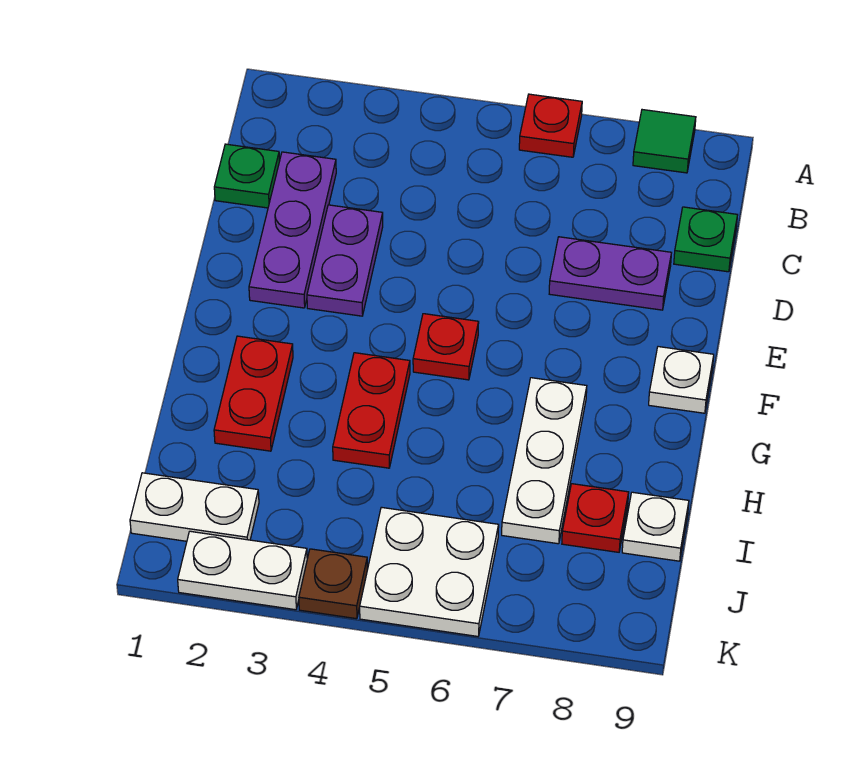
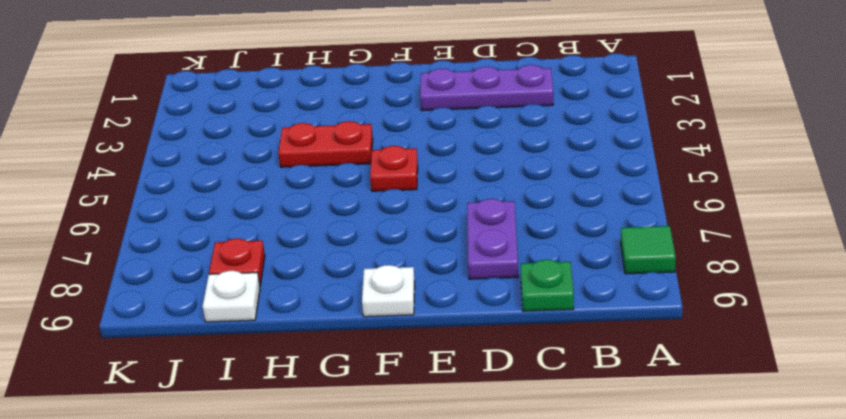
none -> red 1x1 plate [519,94,582,157]
none -> green 1x1 plate [214,144,280,208]
none -> purple 1x2 plate [307,205,383,316]

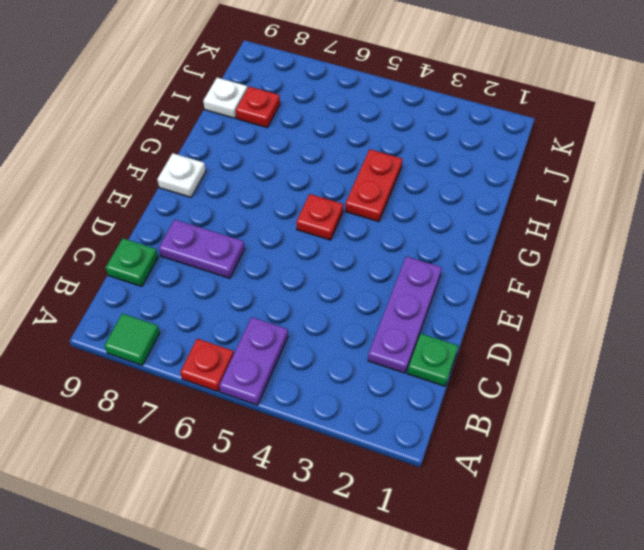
purple 1x2 plate [219,317,288,405] -> purple 1x2 plate moved to [307,205,383,316]
none -> red 1x2 plate [214,336,293,451]
none -> white 1x3 plate [502,378,587,544]
none -> white 1x2 plate [130,473,259,541]

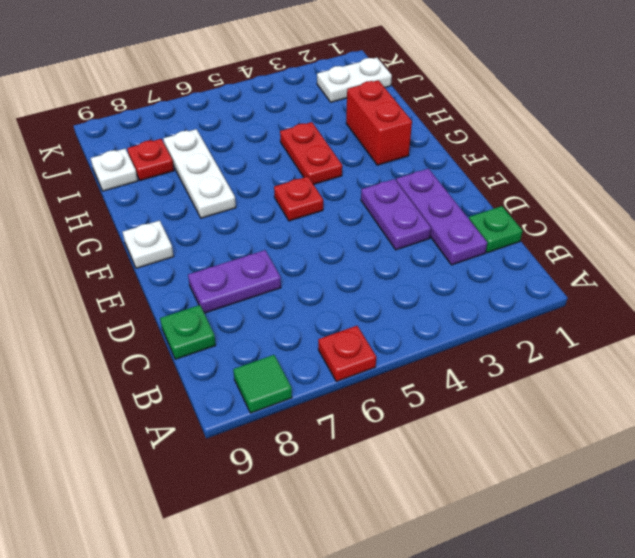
red 1x2 brick [346,80,412,165] -> red 1x2 plate [214,336,293,451]
none -> white 2x2 plate [360,507,499,636]
none -> white 1x2 plate [178,531,307,610]
none -> brown 1x1 plate [299,549,367,619]

